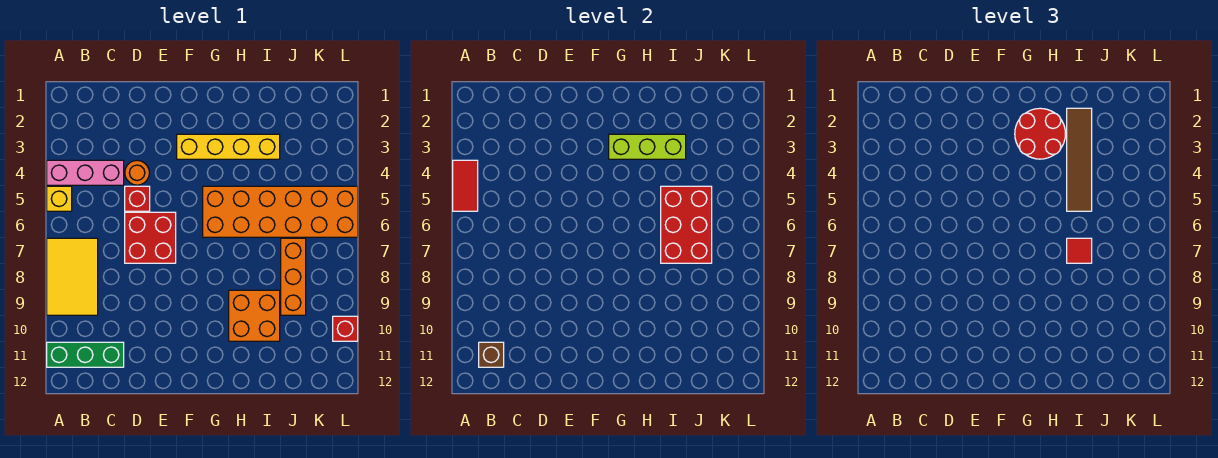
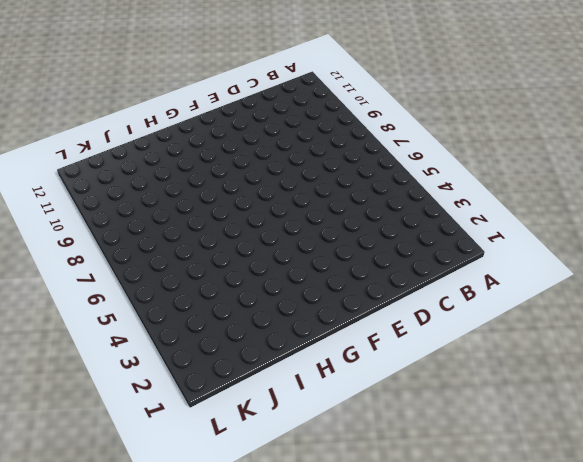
none -> pink 1x3 brick [47,160,124,185]
none -> yellow 1x1 brick [47,186,72,211]
none -> yellow 2x3 tile [47,238,98,315]

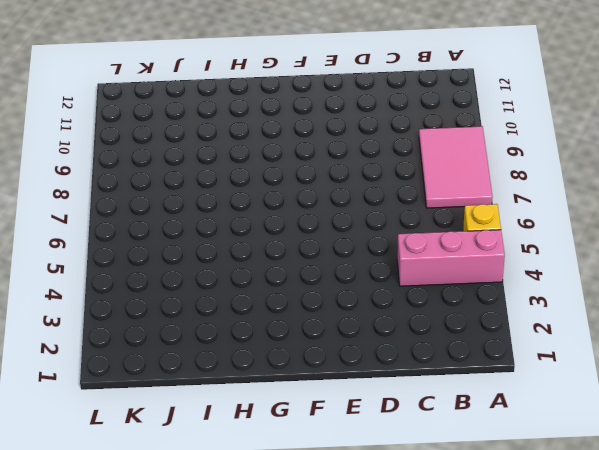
pink 2x3 tile [419,126,492,208] -> yellow 2x3 tile [47,238,98,315]
none -> green 1x3 brick [47,342,124,367]
none -> orange 1x1 round brick [125,160,149,185]
none -> red 1x1 brick [125,186,150,211]

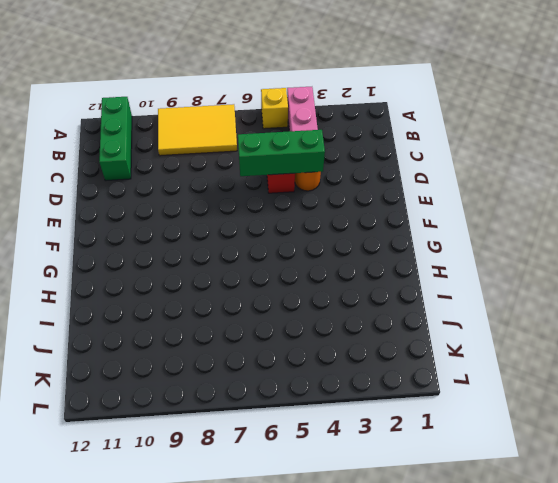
green 1x3 brick [238,130,325,176] -> none
none -> red 2x2 brick [125,212,176,263]
none -> yellow 1x4 brick [177,134,280,159]
none -> orange 2x6 brick [203,186,358,237]

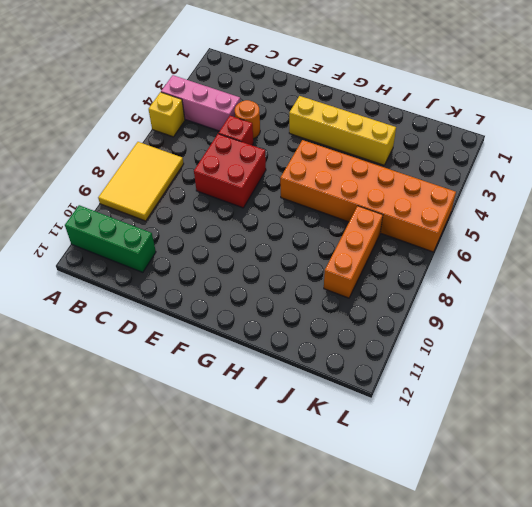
none -> orange 2x2 brick [229,290,280,341]
none -> red 1x1 brick [333,316,358,341]
none -> red 1x2 tile [453,160,478,211]

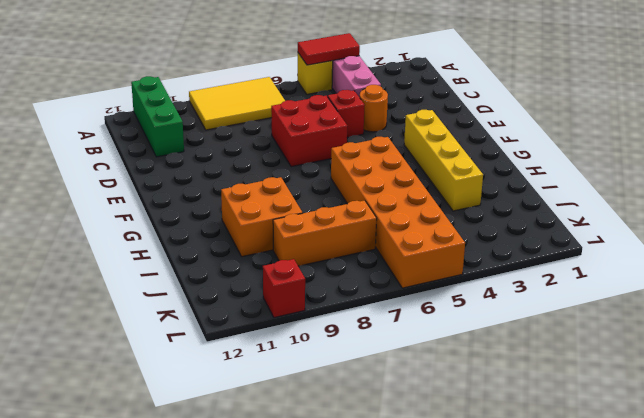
none -> brown 1x1 brick [479,342,504,367]
none -> lime 1x3 brick [609,134,686,159]
none -> red 2x3 brick [661,186,712,263]

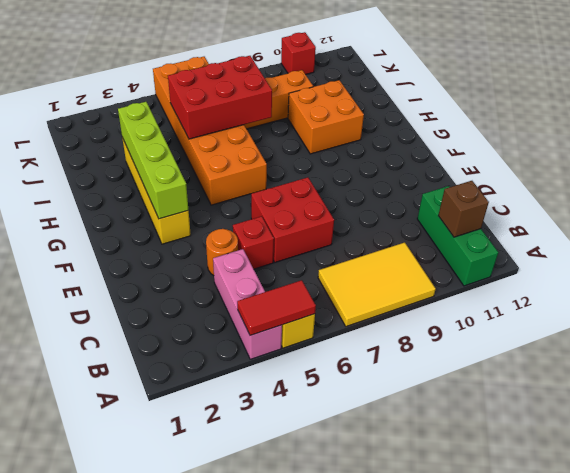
lime 1x4 brick [118,102,188,219] -> lime 1x3 brick [609,134,686,159]
none -> red 2x2 round brick [1015,108,1065,159]
none -> brown 1x4 tile [1067,108,1092,211]
none -> red 1x1 tile [1067,238,1092,263]

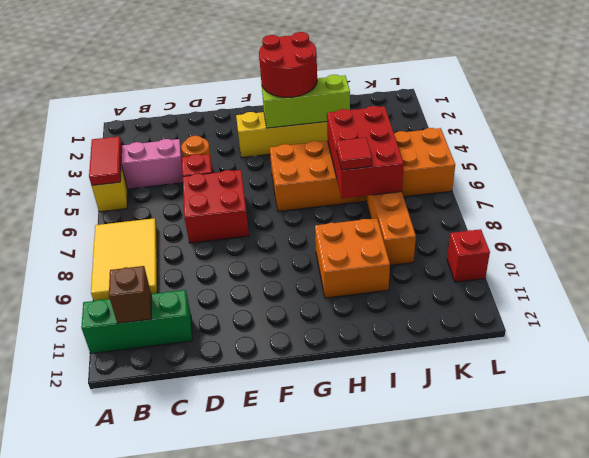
none -> brown 1x4 tile [1067,108,1092,211]

